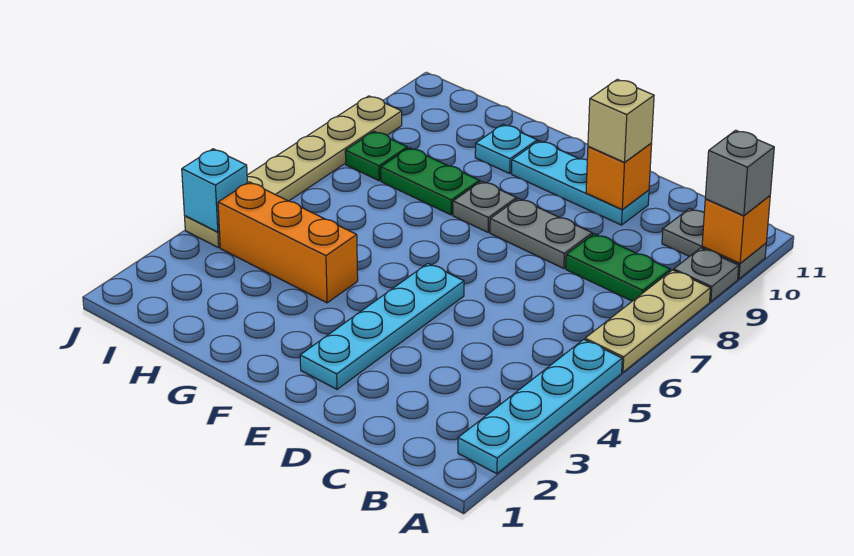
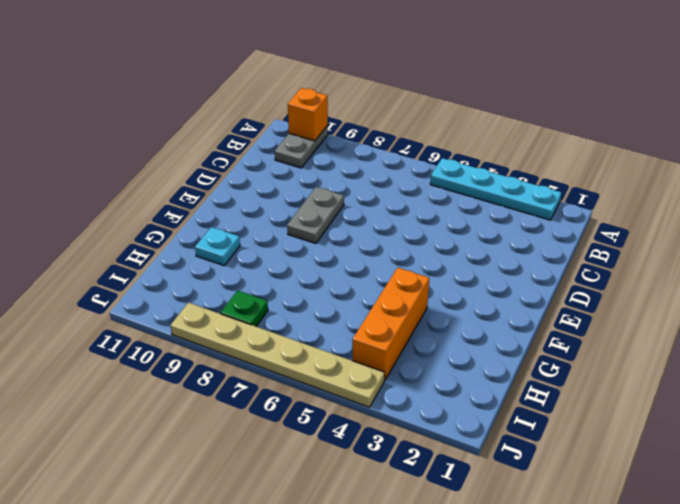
none -> tan 1x3 plate [585,270,710,372]
none -> grey 1x1 plate [674,248,739,302]
none -> green 1x2 plate [566,234,670,301]

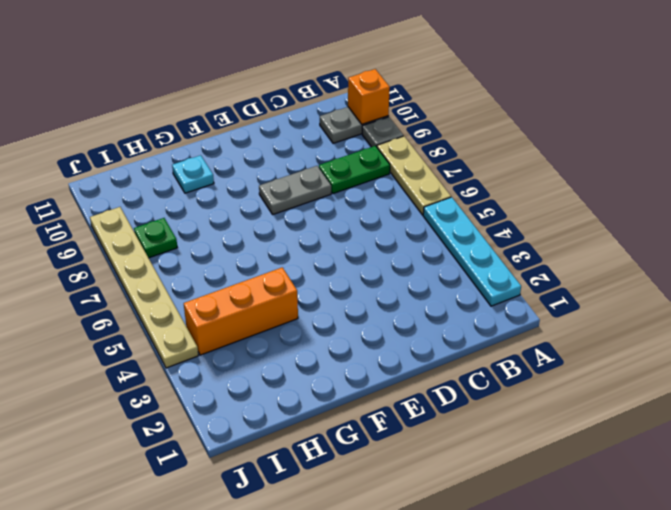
none -> cyan 1x3 plate [512,141,649,225]
none -> cyan 1x4 plate [300,264,464,389]
none -> grey 1x1 plate [453,181,517,232]

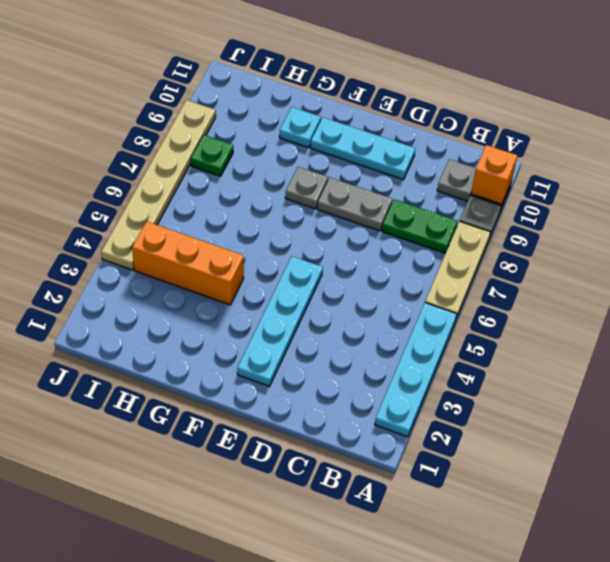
none -> green 1x2 plate [381,148,480,215]
none -> orange 1x1 brick [586,144,652,209]
none -> cyan 1x1 brick [182,149,247,232]

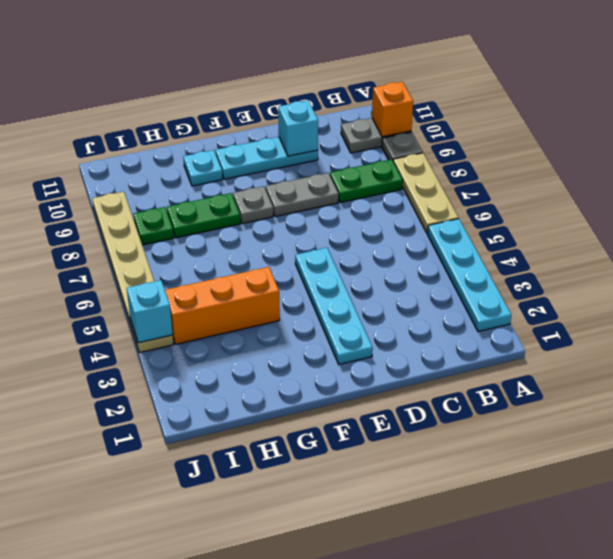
cyan 1x1 brick [278,100,318,156] -> orange 1x1 brick [586,144,652,209]
none -> grey 1x1 brick [705,130,774,216]
none -> tan 1x1 brick [588,79,654,162]

